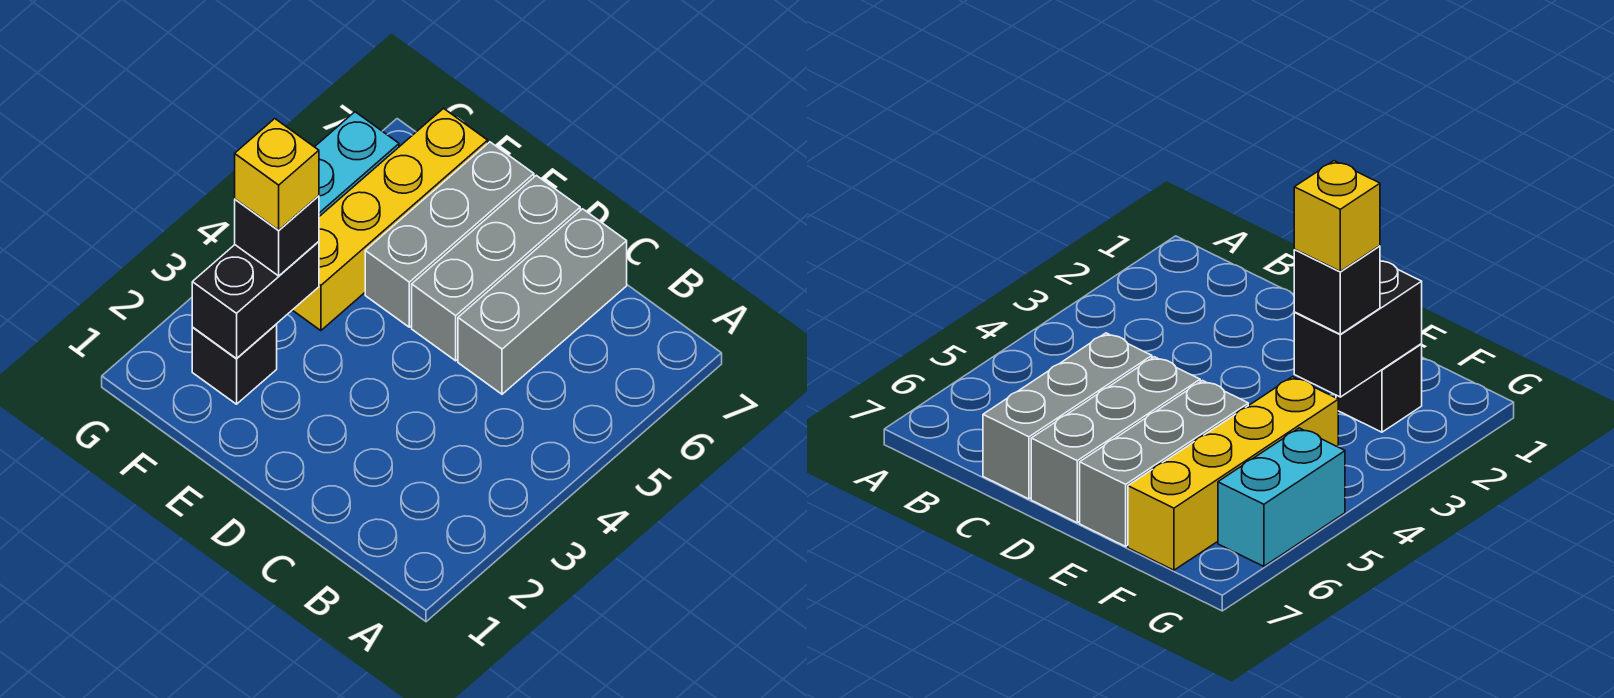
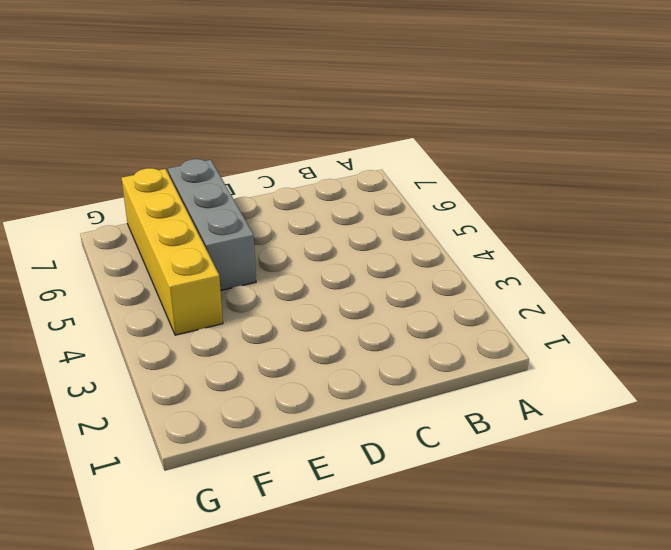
none -> grey 1x3 brick [458,209,627,394]
none -> grey 1x3 brick [412,175,580,361]

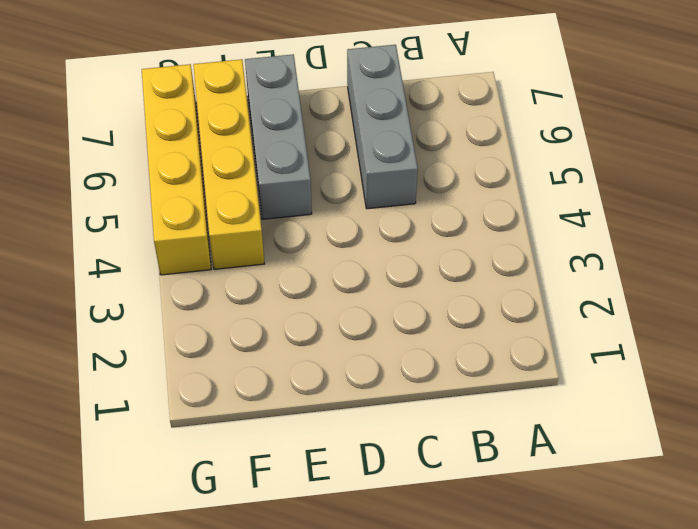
yellow 1x4 brick [142,64,211,275] -> cyan 1x2 brick [315,112,399,216]
none -> grey 1x3 brick [412,175,580,361]
none -> black 1x1 brick [192,324,277,404]

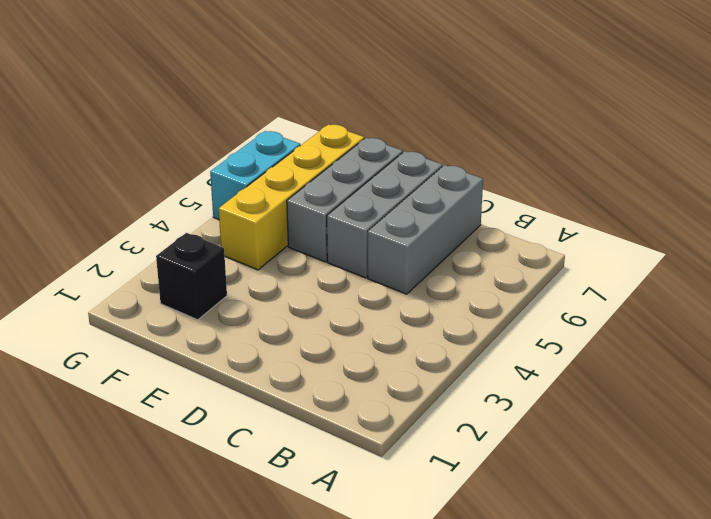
none -> black 1x2 brick [192,242,319,358]
none -> black 1x1 brick [235,196,319,276]

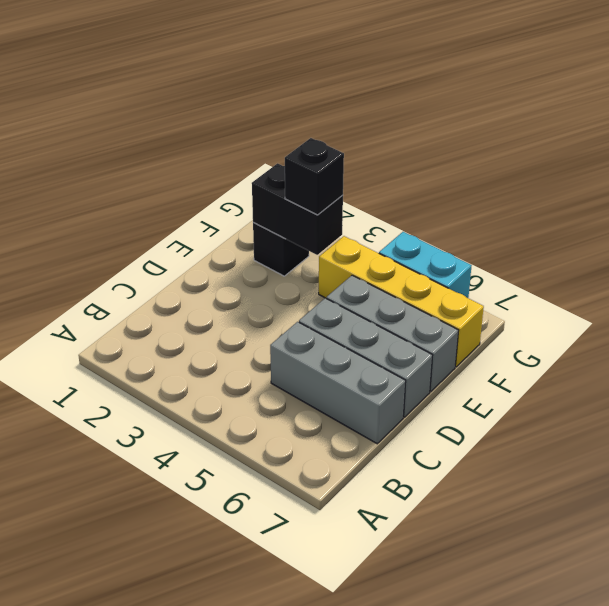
none -> yellow 1x1 brick [235,119,319,230]

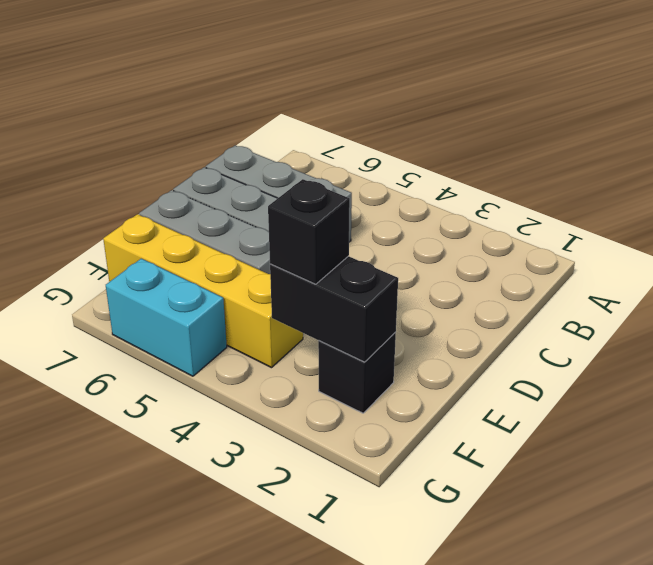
none -> yellow 1x1 brick [235,119,319,230]

